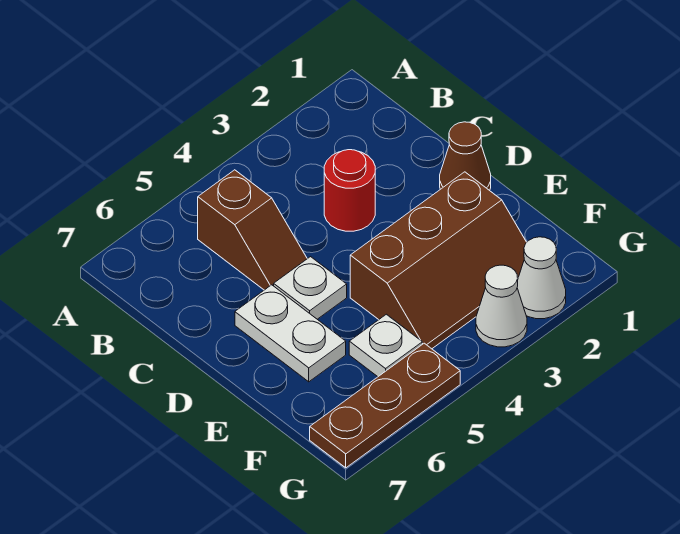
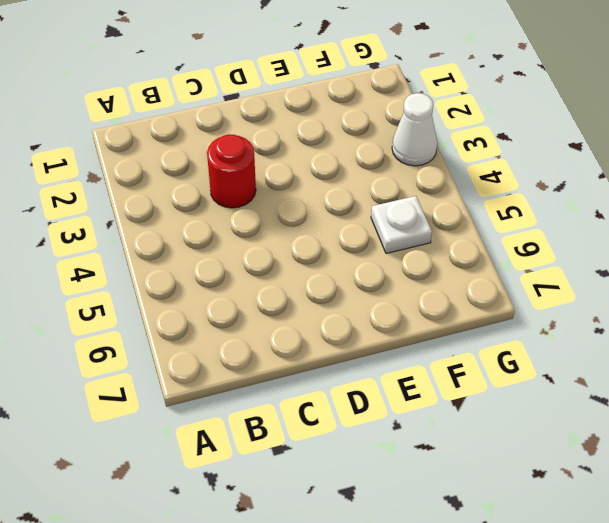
none -> brown 1x2 slope [198,170,307,290]
none -> brown 1x1 cone [440,122,491,190]

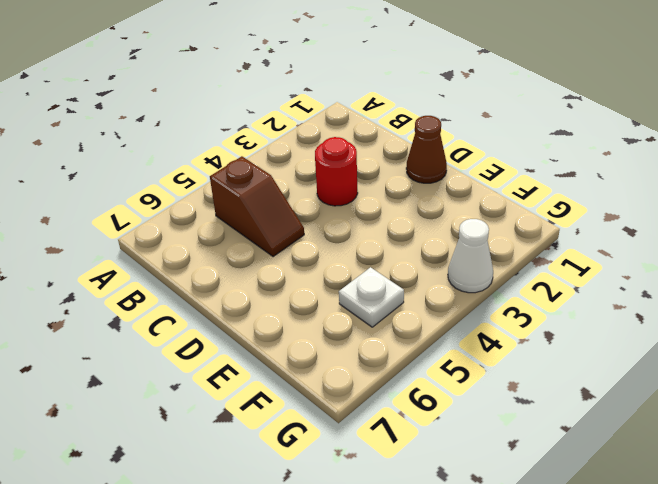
none -> white 1x1 plate [274,257,347,319]
none -> white 1x2 plate [235,285,346,382]

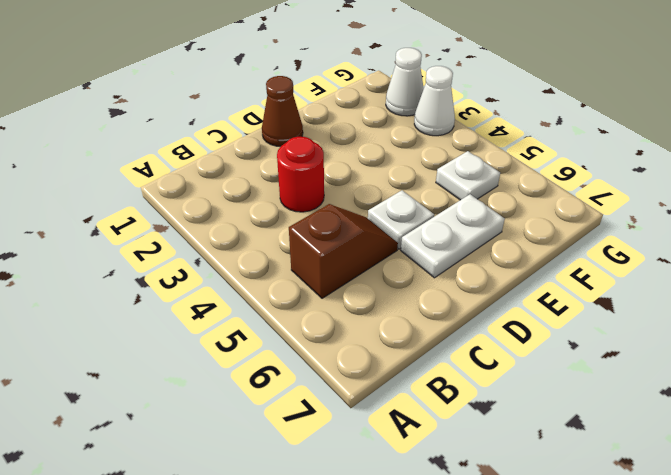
none -> brown 2x3 slope [350,172,527,349]
none -> brown 1x3 plate [310,343,460,468]

